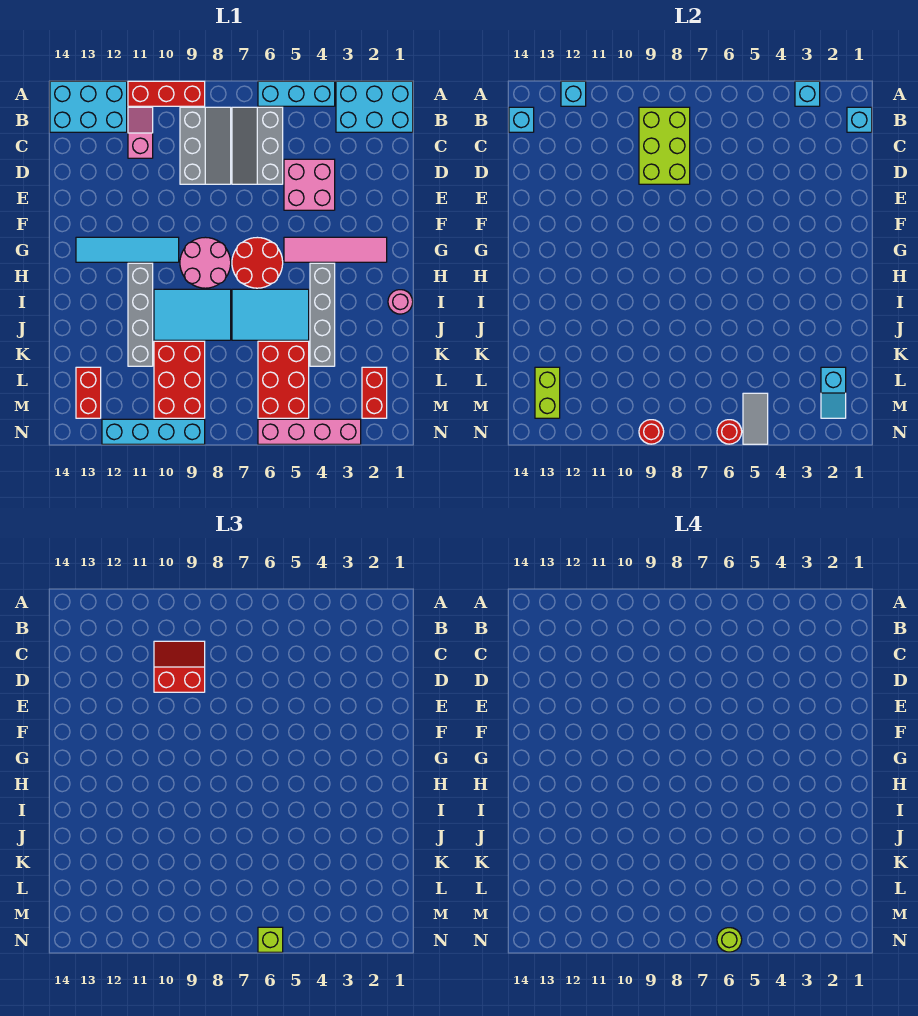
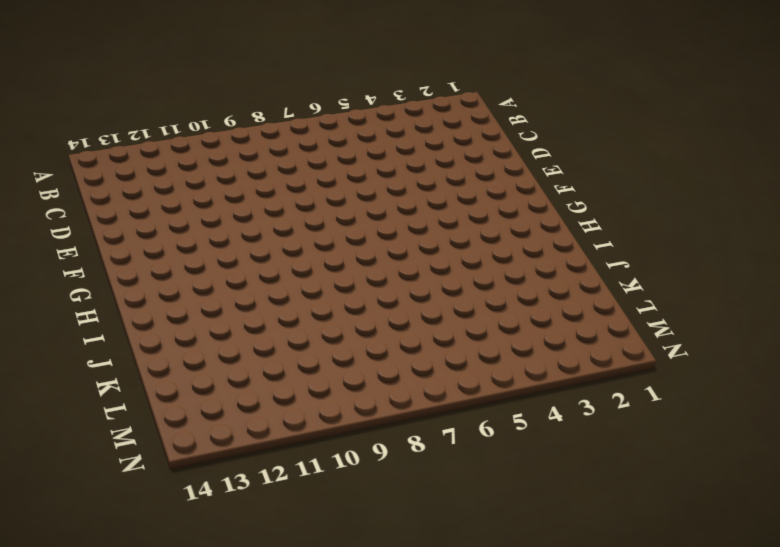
none -> cyan 2x3 brick [336,81,413,132]
none -> cyan 1x3 brick [258,81,335,106]
none -> red 1x3 brick [128,81,205,106]
none -> cyan 2x3 brick [50,81,127,132]

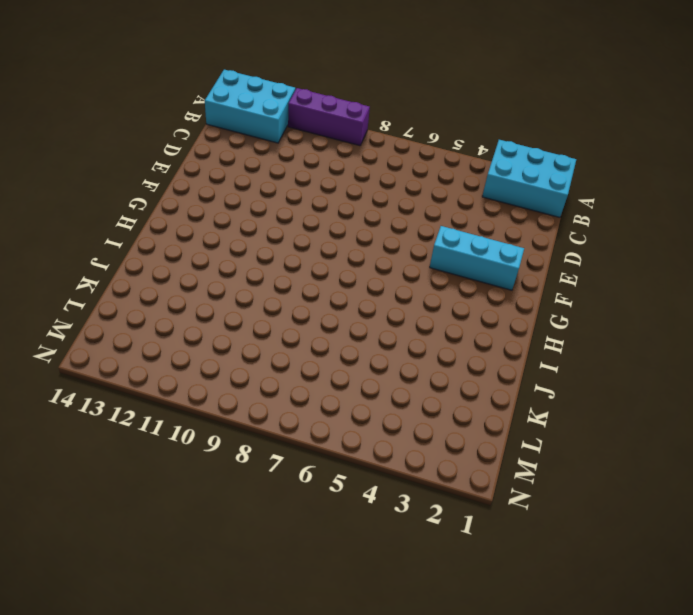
purple 1x3 brick [288,88,370,146] -> red 1x3 brick [128,81,205,106]
cyan 1x3 brick [430,226,524,290] -> cyan 1x3 brick moved to [258,81,335,106]
none -> grey 2x3 slope [232,107,283,184]
none -> grey 2x3 slope [180,107,231,184]
none -> pink 1x2 slope [128,107,153,158]
none -> pink 2x2 brick [284,159,335,210]

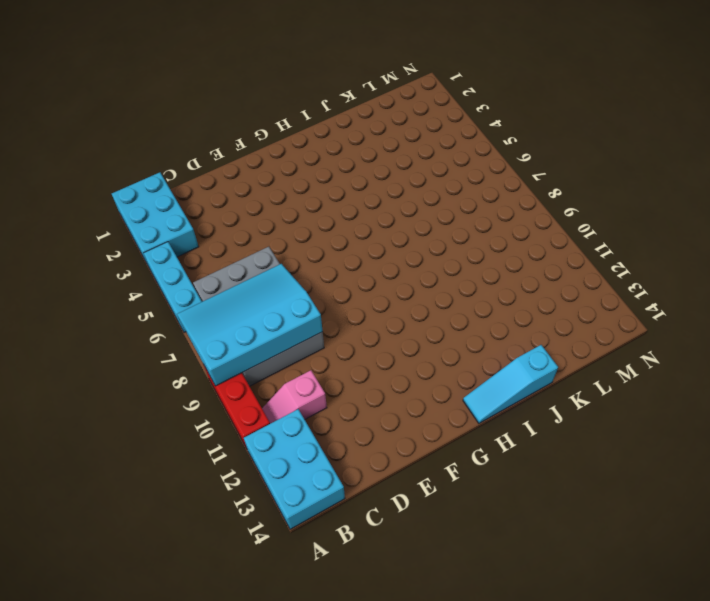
cyan 3x4 slope [177,264,323,386] -> lime 2x3 brick [639,107,690,184]
cyan 1x3 slope [463,345,558,423] -> none
none -> pink 2x2 brick [284,159,335,210]
none -> pink 1x4 tile [284,237,387,262]
none -> red 2x2 round brick [232,237,283,288]
none -> pink 2x2 round brick [180,237,231,288]

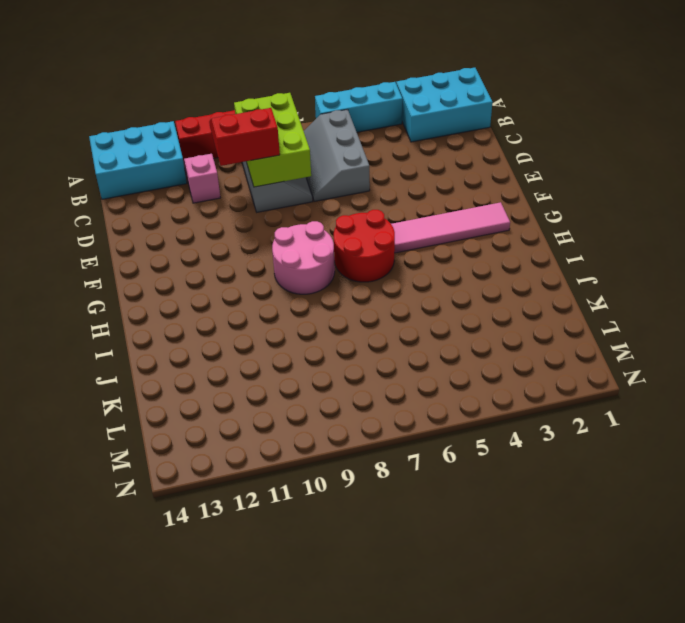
none -> pink 2x2 brick [284,159,335,210]
none -> cyan 1x4 tile [76,237,179,262]
none -> grey 1x4 brick [310,263,335,366]
none -> grey 1x4 brick [128,263,153,366]

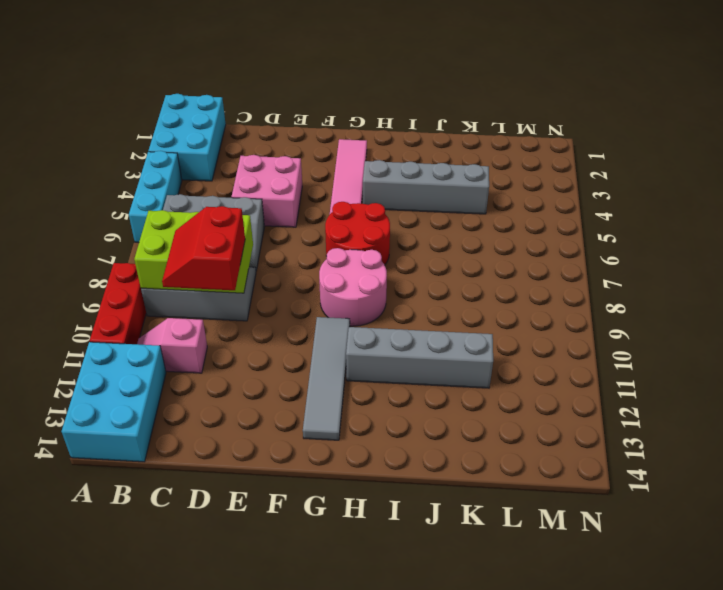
grey 1x4 tile [303,317,350,440] -> cyan 1x4 tile [76,237,179,262]
none -> pink 1x1 round brick [388,290,413,314]
none -> cyan 2x3 tile [232,289,309,340]
none -> cyan 2x3 tile [154,289,231,340]
none -> red 2x3 brick [258,341,309,418]

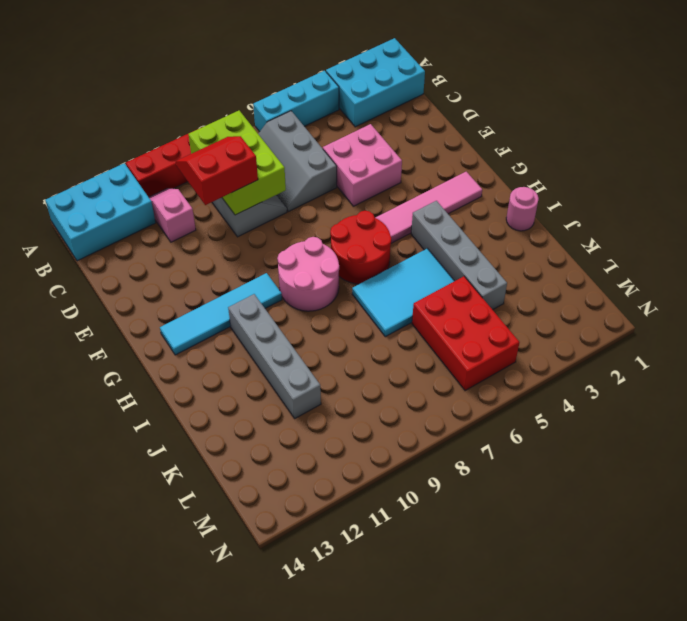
none -> cyan 2x3 tile [154,289,231,340]
none -> red 2x3 brick [154,341,205,418]
none -> red 1x2 brick [362,367,387,418]
none -> red 1x2 brick [76,367,101,418]

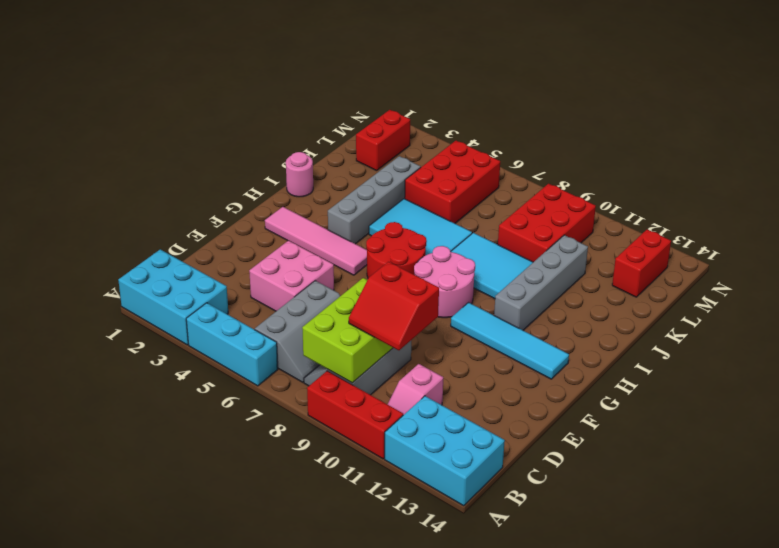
none -> pink 1x4 brick [258,419,361,444]
none -> cyan 1x4 brick [102,419,205,444]
none -> cyan 1x1 brick [795,81,820,106]
none -> cyan 1x1 brick [561,81,586,106]

